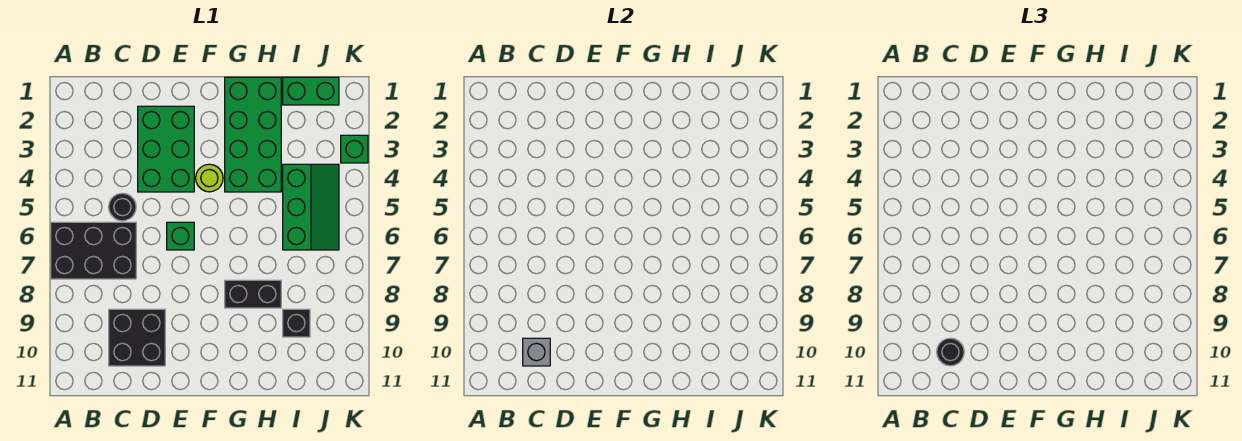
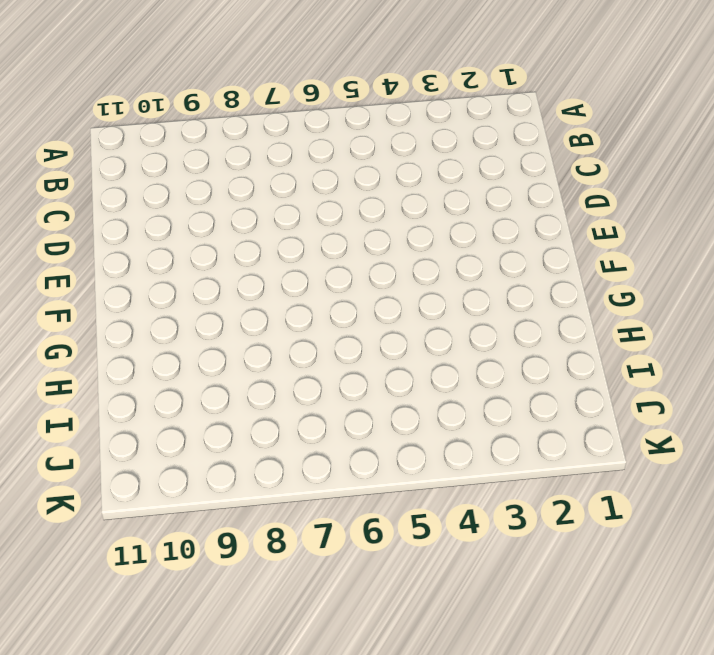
none -> black 2x3 brick [51,222,136,279]
none -> black 1x1 round brick [109,193,136,221]
none -> black 2x2 brick [109,309,165,366]

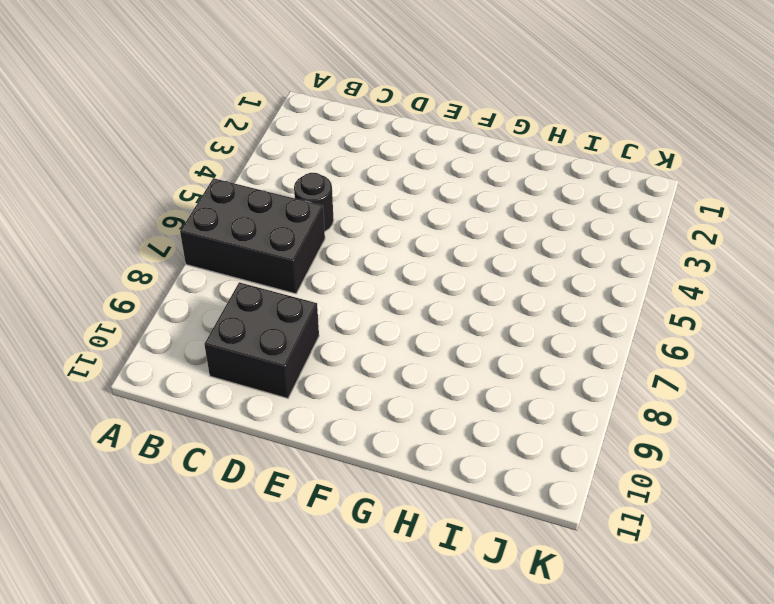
none -> green 2x3 brick [138,106,194,192]
none -> green 1x1 brick [167,222,194,250]
none -> lime 1x1 round brick [196,164,223,192]

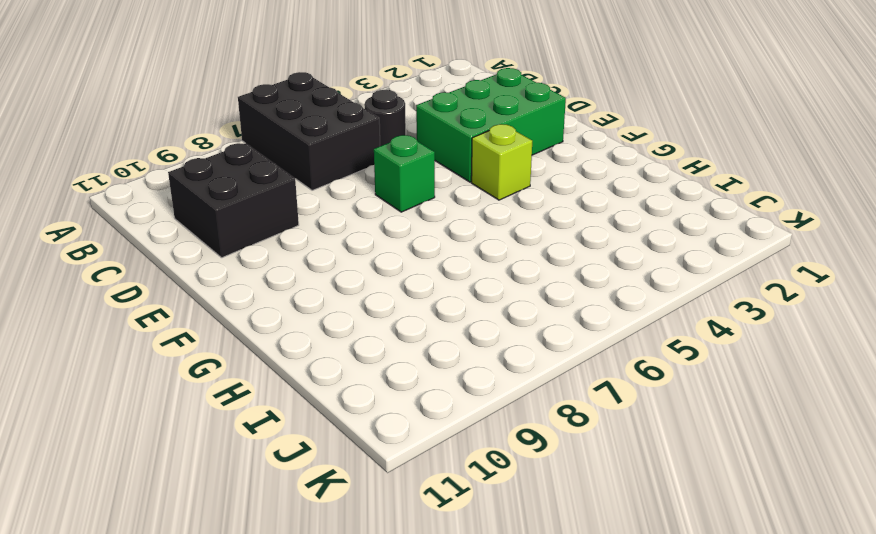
lime 1x1 brick [471,124,532,200] -> lime 1x1 round brick [196,164,223,192]
none -> green 2x4 brick [225,77,281,192]
none -> black 1x2 brick [225,280,281,308]
none -> green 1x2 brick [283,77,339,105]

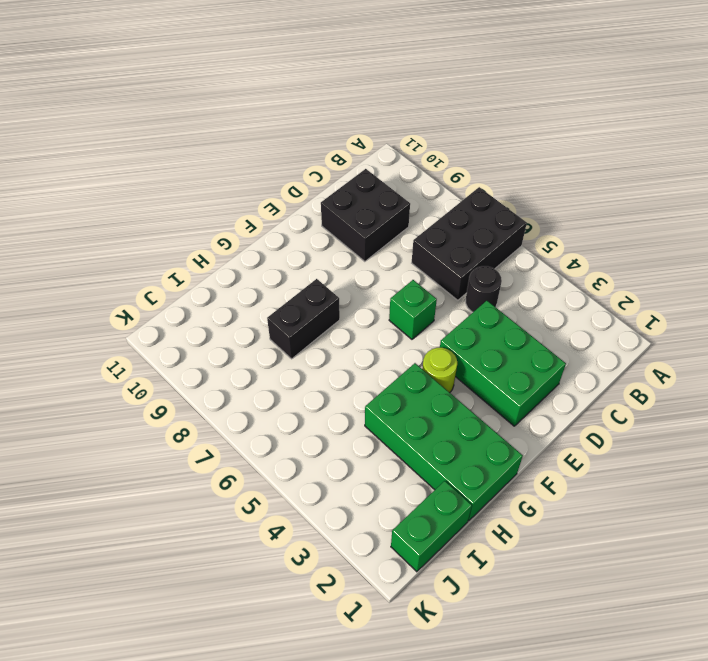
none -> green 2x3 slope [283,164,339,250]
none -> black 1x1 brick [283,309,310,337]
none -> green 1x1 brick [341,135,368,163]

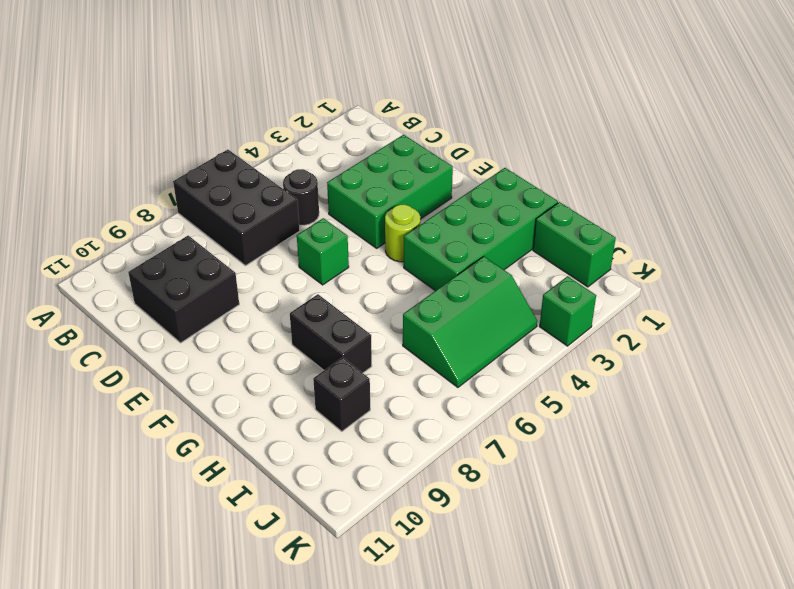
none -> grey 1x1 brick [523,338,550,366]
none -> black 1x1 round brick [937,338,964,366]

